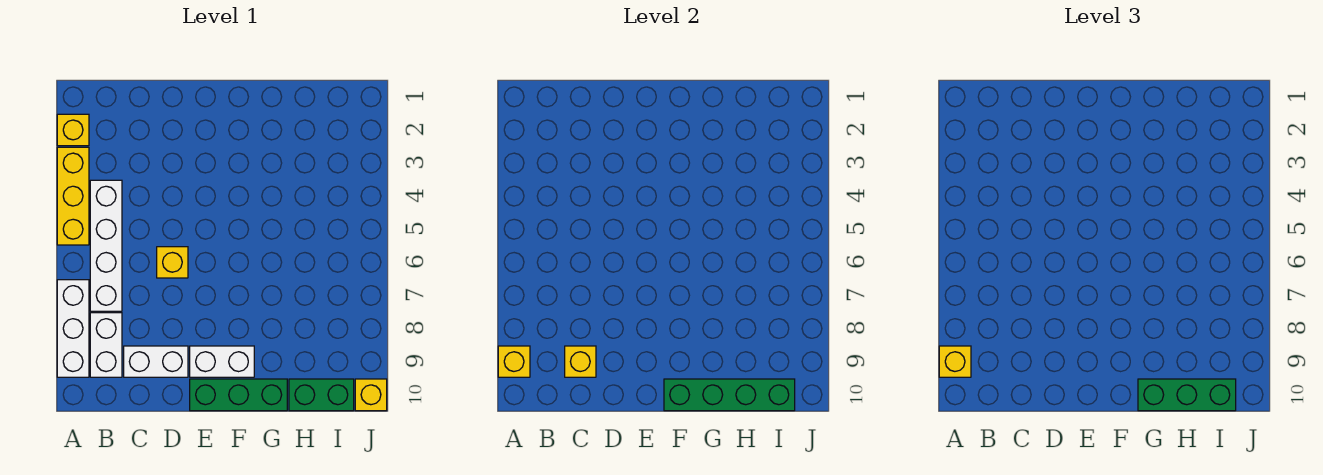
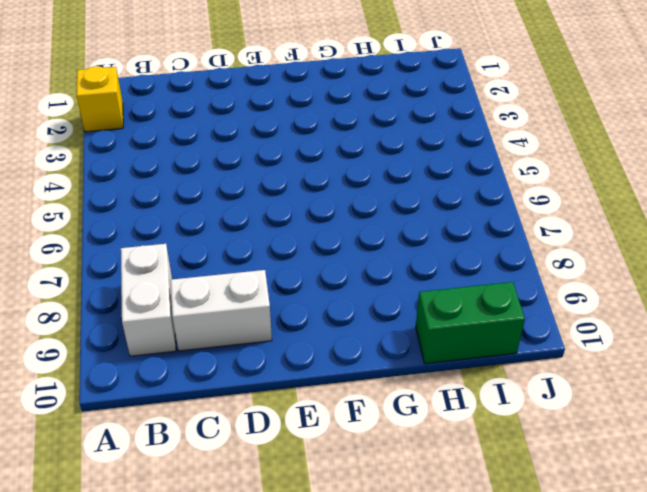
none -> yellow 1x3 brick [57,147,89,245]
none -> white 1x3 brick [57,280,89,377]
none -> white 1x4 brick [90,180,122,311]

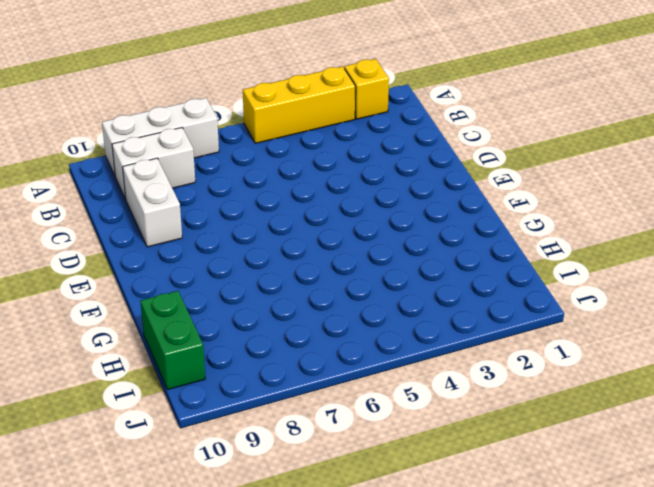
none -> white 1x4 brick [90,180,122,311]
none -> yellow 1x1 brick [157,247,188,278]
none -> white 1x2 brick [190,346,254,377]

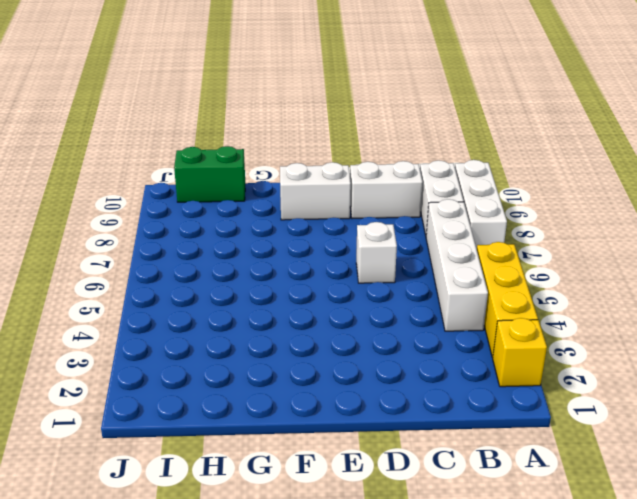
white 1x1 brick [356,222,397,283] -> yellow 1x1 brick [157,247,188,278]
none -> green 1x3 brick [190,379,287,411]
none -> yellow 1x1 brick [355,379,387,411]
none -> yellow 1x1 brick [498,346,530,377]

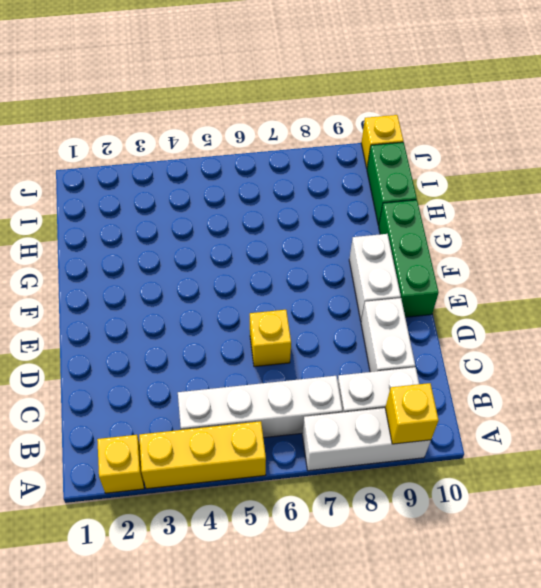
none -> yellow 1x1 brick [565,346,596,377]
none -> green 1x4 brick [664,379,795,411]
none -> yellow 1x1 brick [939,346,971,377]

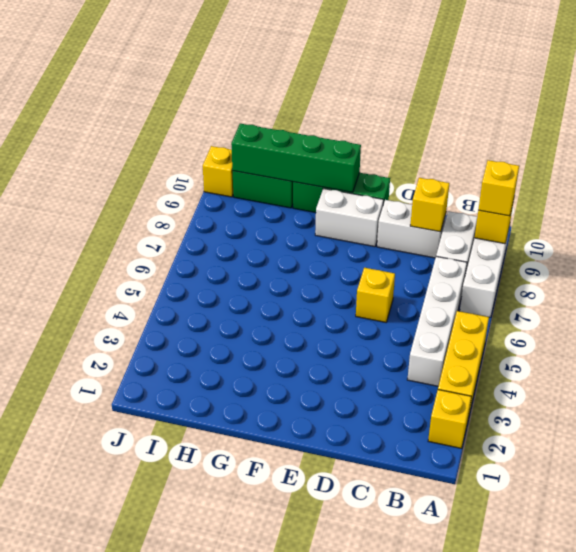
none -> green 1x3 brick [1138,379,1236,411]

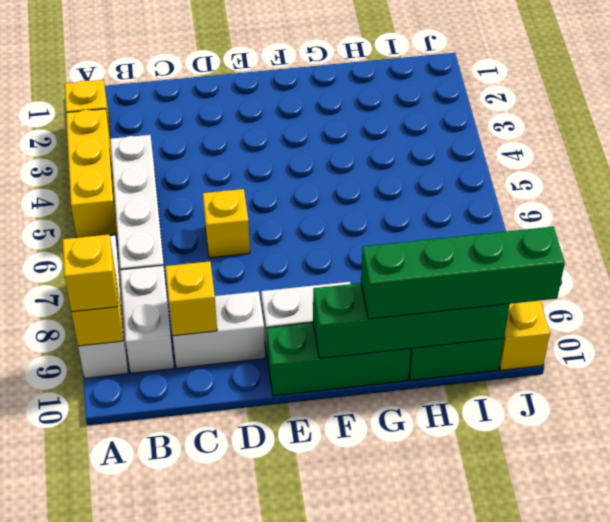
green 1x4 brick [361,227,565,319] -> green 1x3 brick [1138,379,1236,411]

